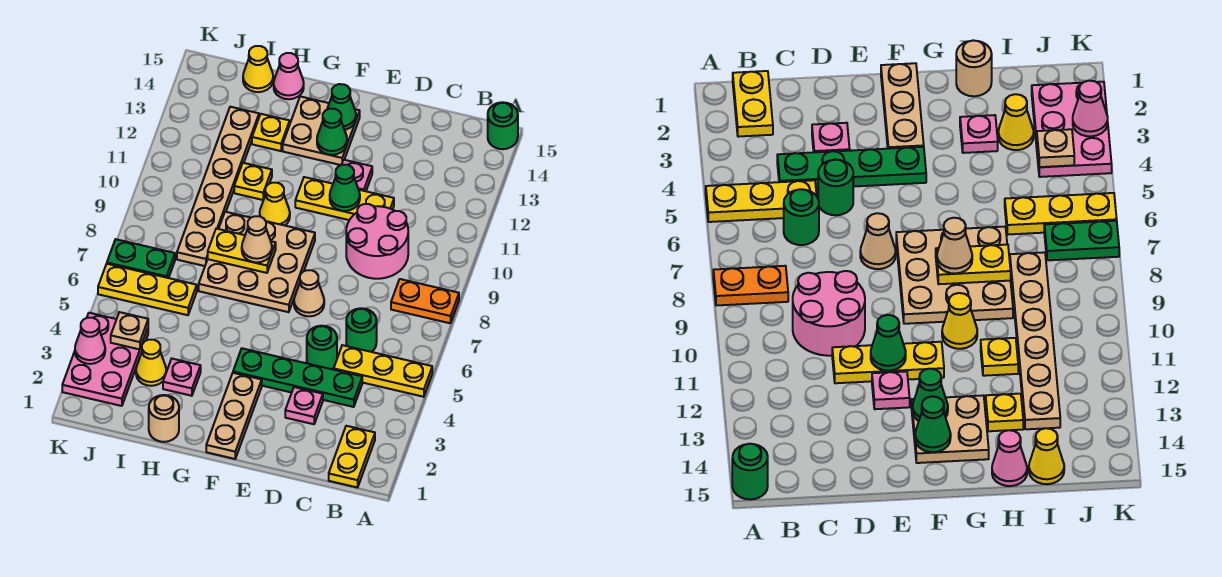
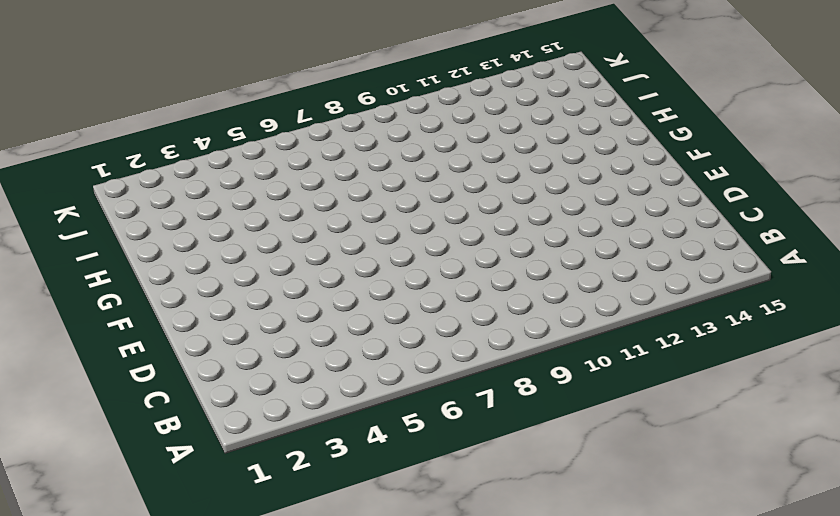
none -> yellow 1x3 plate [334,345,432,397]
none -> orange 1x2 plate [391,279,459,323]
none -> green 1x1 round brick [488,102,518,149]
none -> yellow 1x2 plate [329,426,375,488]

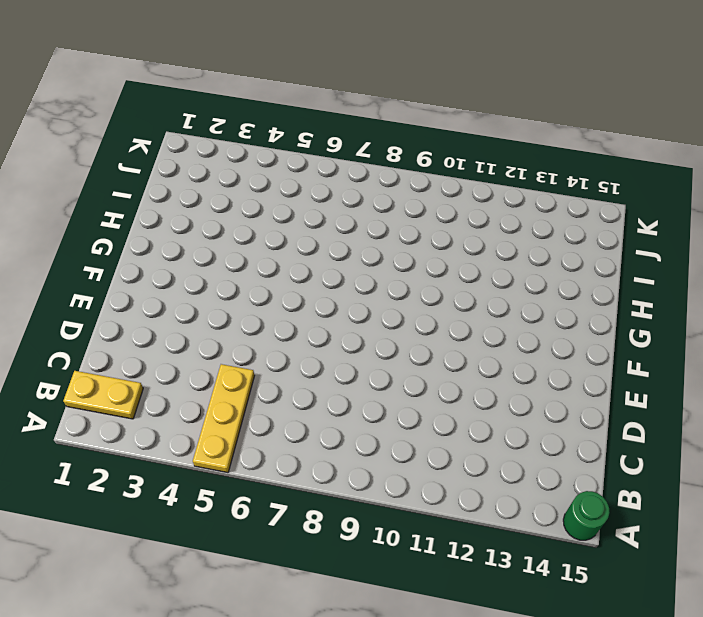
none -> orange 1x2 plate [391,279,459,323]
none -> green 1x4 plate [233,348,362,407]
none -> green 1x1 round brick [346,308,377,352]
none -> pink 2x2 round brick [346,204,408,279]

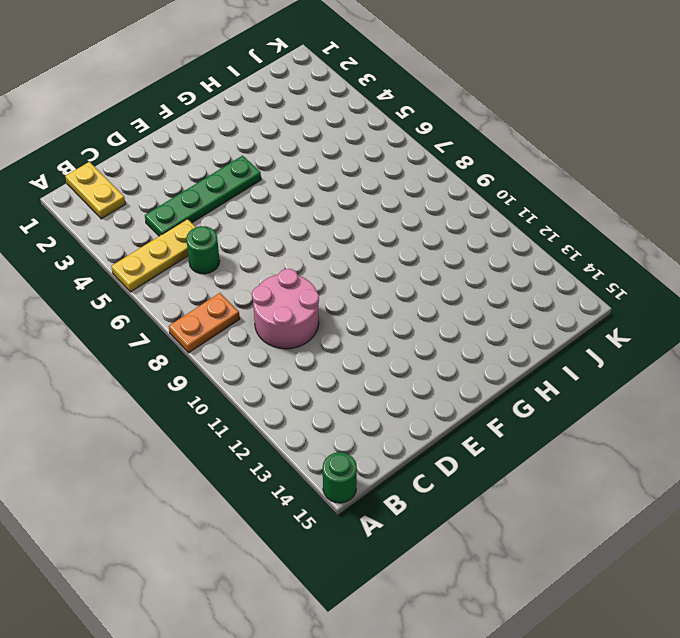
none -> pink 1x1 plate [285,387,323,424]
none -> green 1x1 round brick [307,326,337,369]
none -> yellow 1x3 plate [295,177,394,220]
none -> tan 1x1 cone [294,270,324,316]

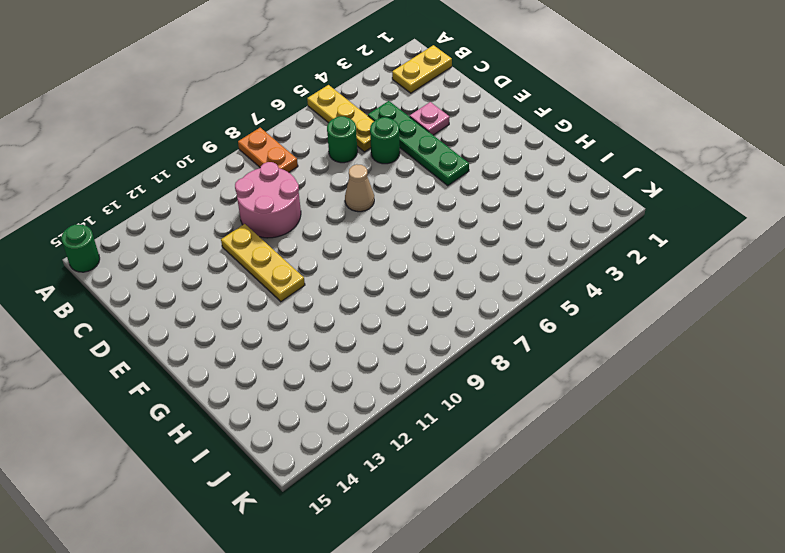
none -> pink 1x1 plate [342,160,372,191]
none -> tan 1x3 plate [206,373,262,459]
none -> tan 3x3 plate [199,212,315,312]
none -> tan 2x2 plate [283,96,360,165]

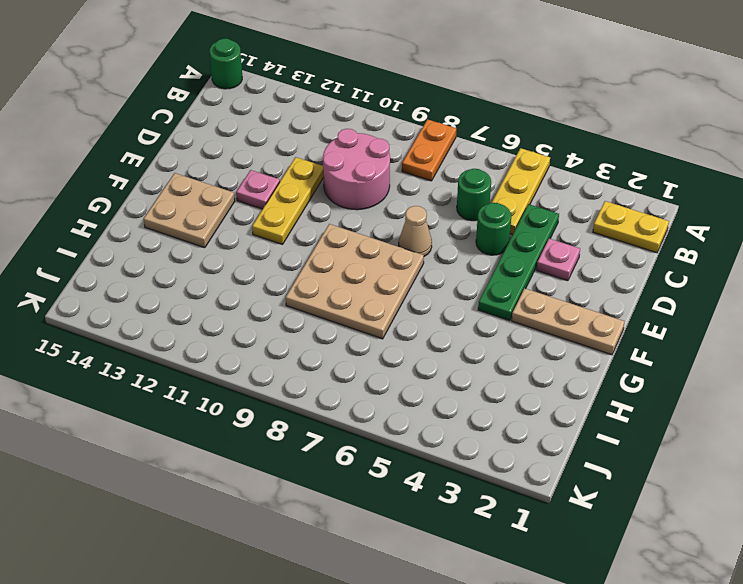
none -> yellow 1x1 cone [260,183,290,225]
none -> tan 1x1 round brick [149,395,179,442]
none -> pink 1x1 plate [163,359,201,396]
none -> yellow 1x1 plate [234,163,272,200]

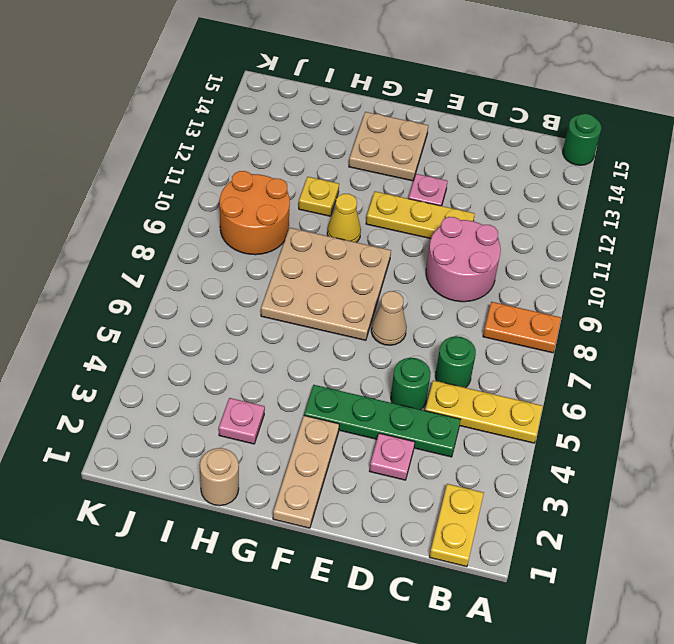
orange 2x2 round brick [220,171,290,255] -> tan 1x6 plate [177,107,259,266]
none -> yellow 1x1 plate [252,114,290,151]
none -> pink 1x1 cone [274,53,304,99]
none -> yellow 1x1 cone [136,340,166,386]
none -> yellow 1x3 plate [98,264,197,315]

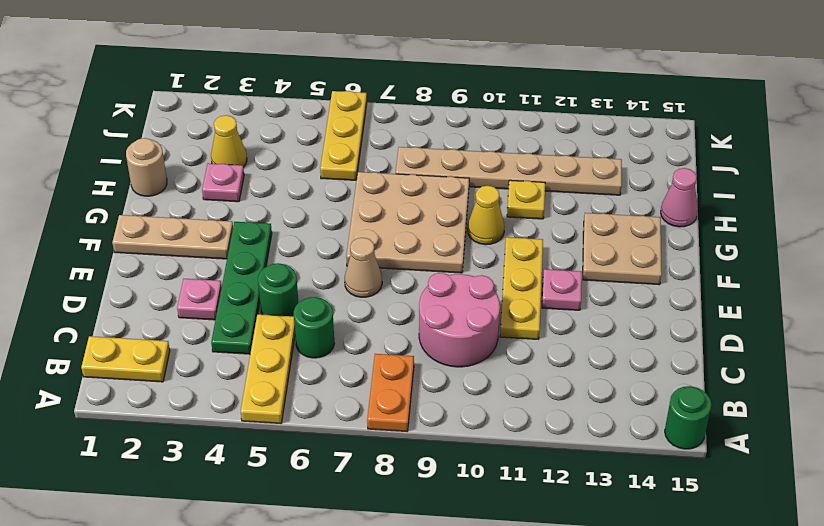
none -> yellow 1x1 plate [252,114,290,151]
none -> yellow 1x1 cone [243,46,273,92]
none -> pink 2x3 plate [62,313,148,406]
none -> green 1x2 plate [107,239,175,278]

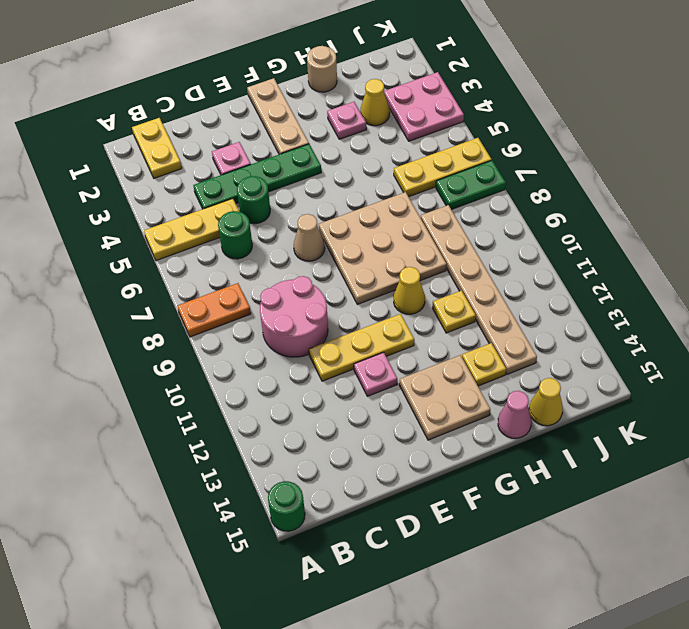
pink 2x2 plate [384,72,464,141] -> pink 2x3 plate [62,313,148,406]
none -> green 1x1 cone [330,165,360,211]
none -> green 1x1 cone [317,109,347,155]
none -> green 1x1 cone [327,84,356,130]
none -> yellow 1x2 plate [208,229,276,273]

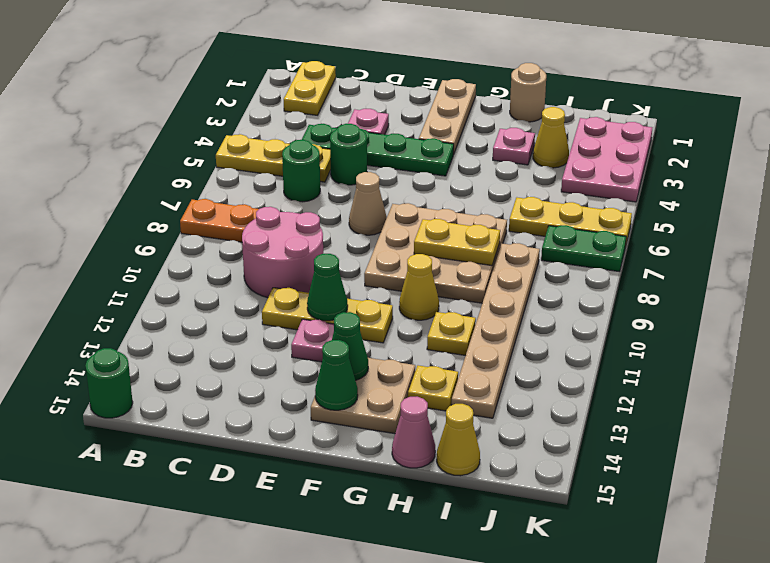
none -> tan 1x1 plate [111,312,148,349]
none -> pink 1x1 cone [75,318,105,364]
none -> tan 1x1 cone [242,216,272,262]

